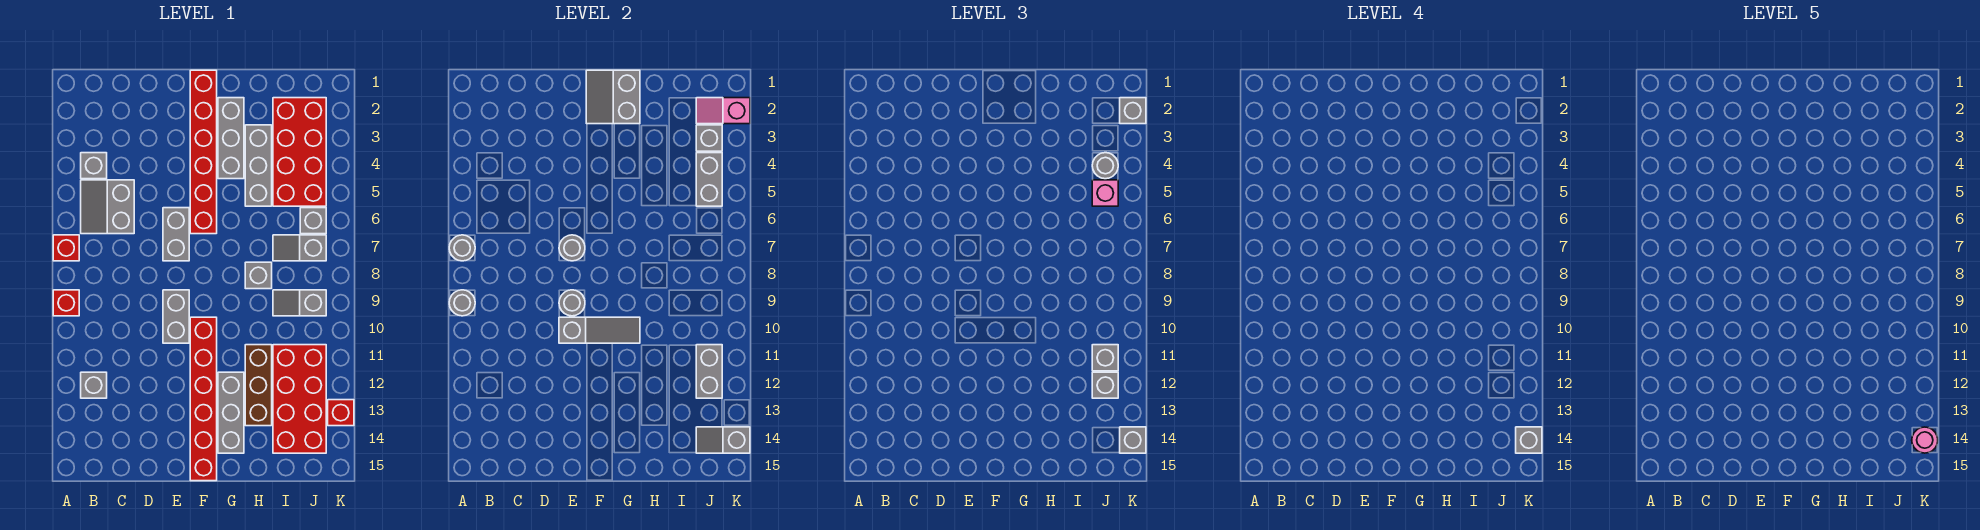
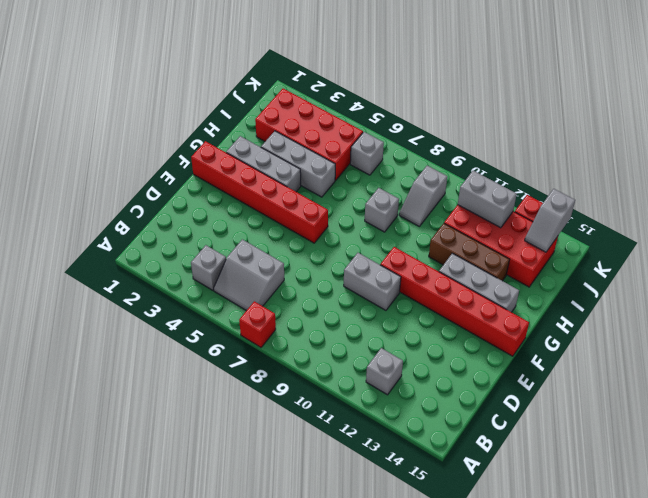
none -> red 1x1 brick [53,290,79,316]
none -> grey 1x2 brick [163,208,189,261]
none -> grey 1x2 slope [273,235,326,261]
none -> grey 1x1 round brick [449,235,475,261]

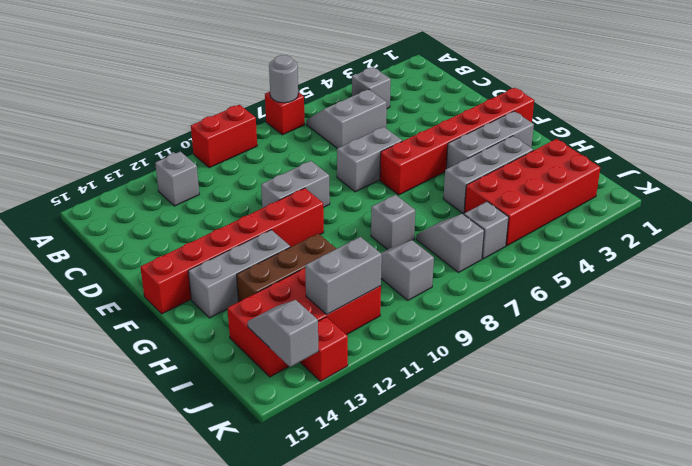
red 1x2 brick [191,105,257,168] -> red 1x1 brick [53,290,79,316]
none -> grey 1x1 round brick [449,290,475,316]
none -> grey 1x1 round brick [559,235,585,261]
none -> grey 1x1 round brick [559,290,585,316]
none -> grey 1x3 slope [559,317,640,343]

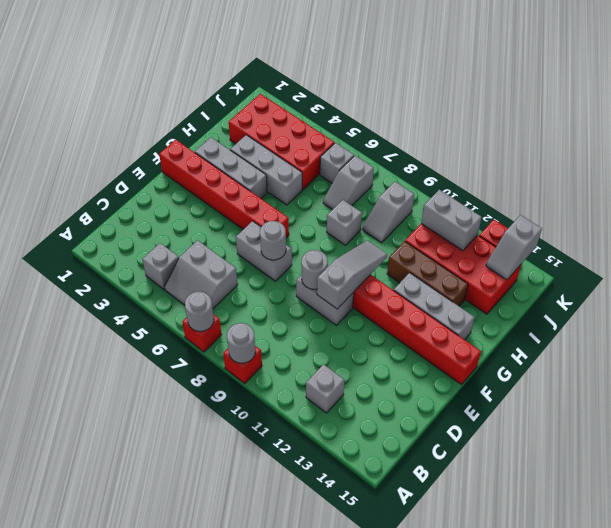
none -> grey 2x2 slope [586,70,640,124]
none -> pink 1x2 slope [696,98,750,124]
none -> grey 1x1 brick [696,125,722,151]
none -> grey 1x2 brick [696,153,722,206]

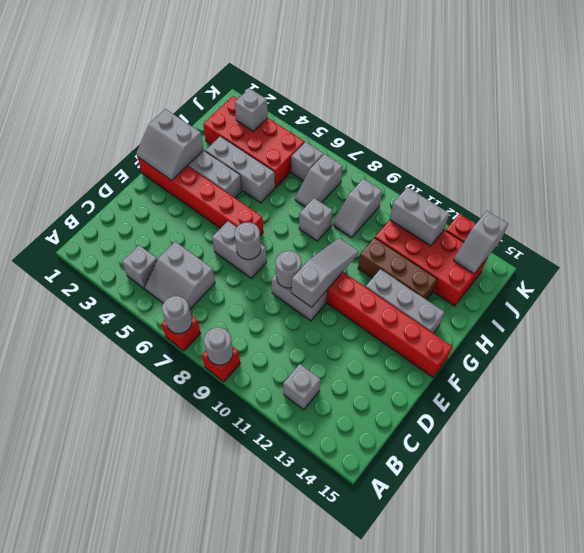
none -> pink 1x2 slope [696,98,750,124]
none -> grey 1x2 brick [696,153,722,206]
none -> grey 1x1 round brick [1092,153,1118,179]
none -> pink 1x1 brick [1092,180,1118,206]

